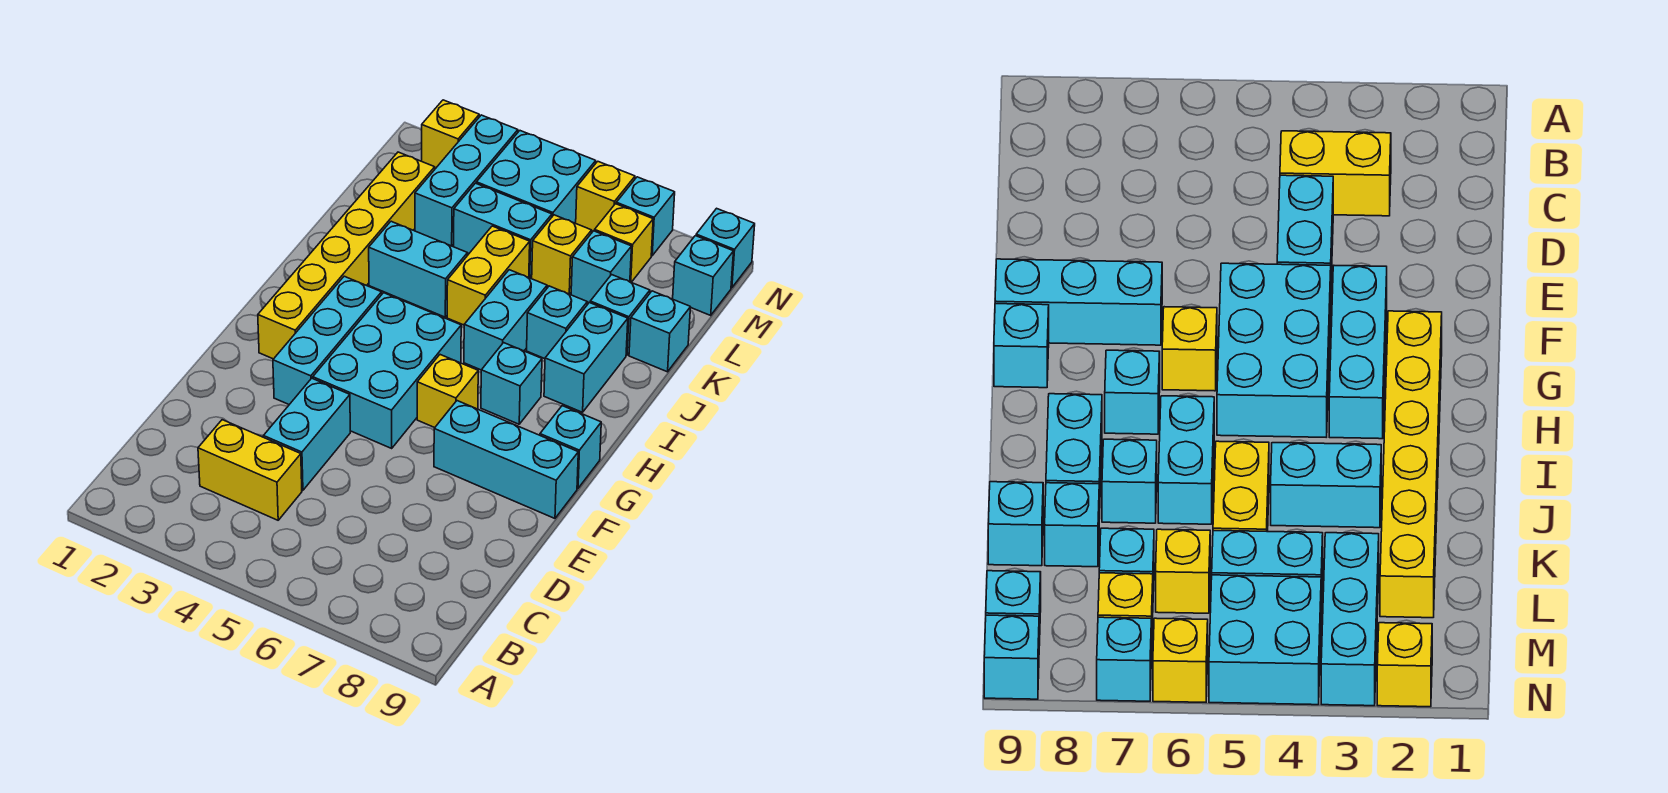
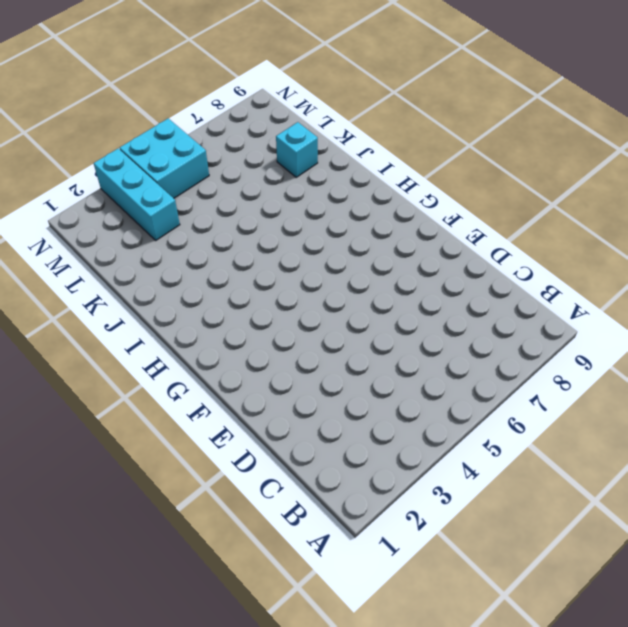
none -> yellow 1x2 brick [198,420,302,520]
none -> cyan 1x2 brick [263,378,350,490]
none -> cyan 1x3 brick [273,276,382,405]

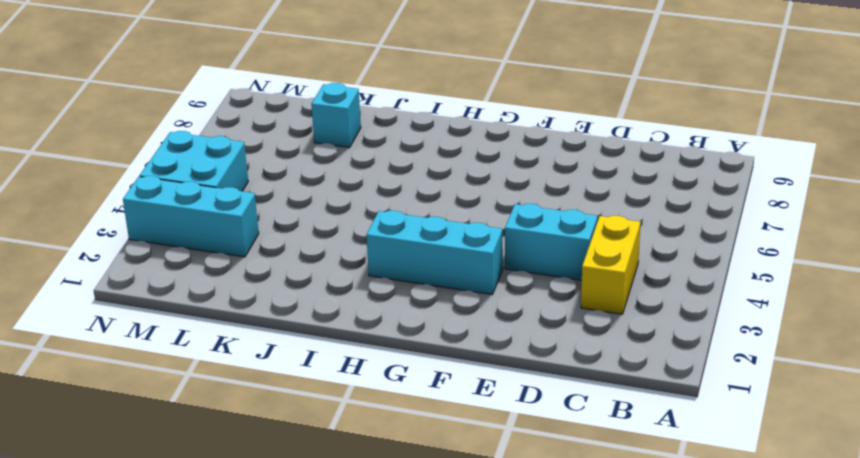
none -> cyan 2x3 brick [313,293,461,448]
none -> cyan 1x3 brick [434,401,578,518]
none -> yellow 1x6 brick [258,152,435,359]

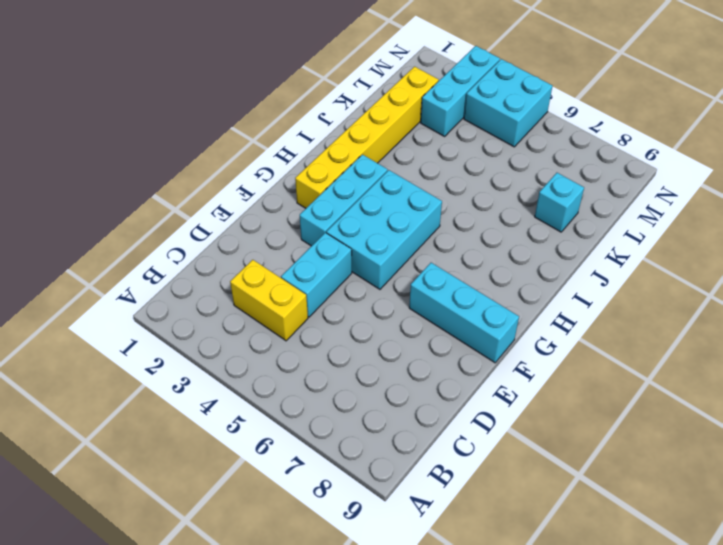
none -> yellow 1x1 brick [417,355,478,428]
none -> cyan 1x1 brick [540,406,601,488]
none -> cyan 1x1 brick [481,343,542,424]

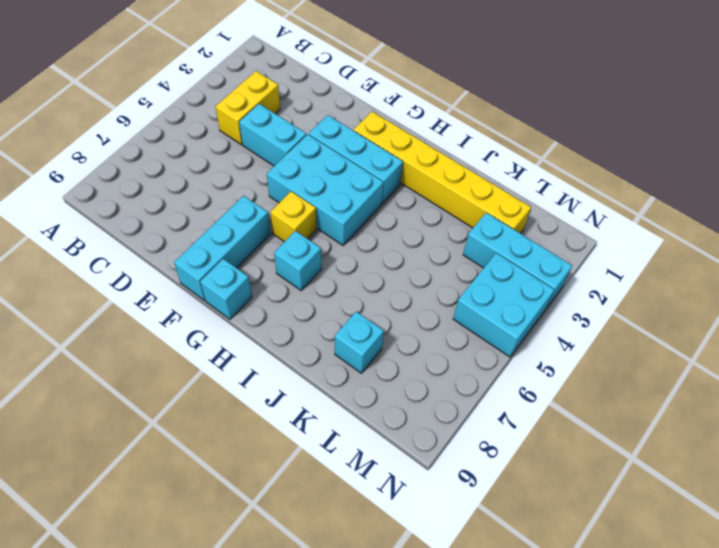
none -> cyan 1x2 brick [464,270,547,370]
none -> cyan 1x2 brick [544,303,628,412]
none -> cyan 1x2 brick [369,221,467,317]

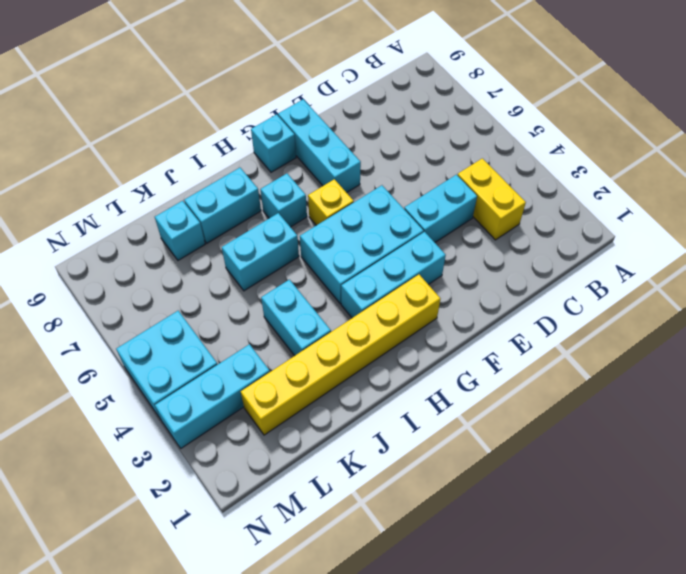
none -> yellow 1x2 brick [447,226,530,325]
none -> cyan 1x1 brick [527,286,587,359]
none -> cyan 1x1 brick [629,291,691,372]

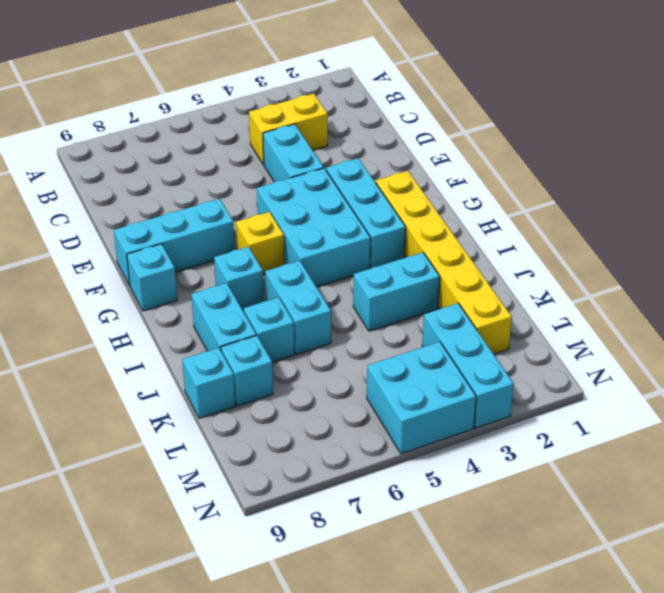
none -> yellow 1x2 brick [447,226,530,325]
none -> cyan 1x2 brick [454,183,552,278]
none -> yellow 1x1 brick [532,215,592,294]

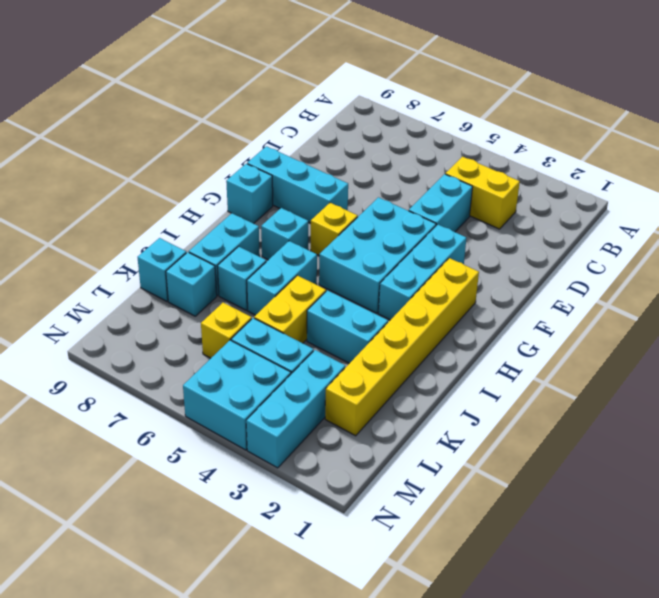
none -> cyan 1x1 brick [571,231,632,303]
none -> yellow 1x1 brick [595,204,653,282]
none -> cyan 1x1 brick [673,236,734,315]

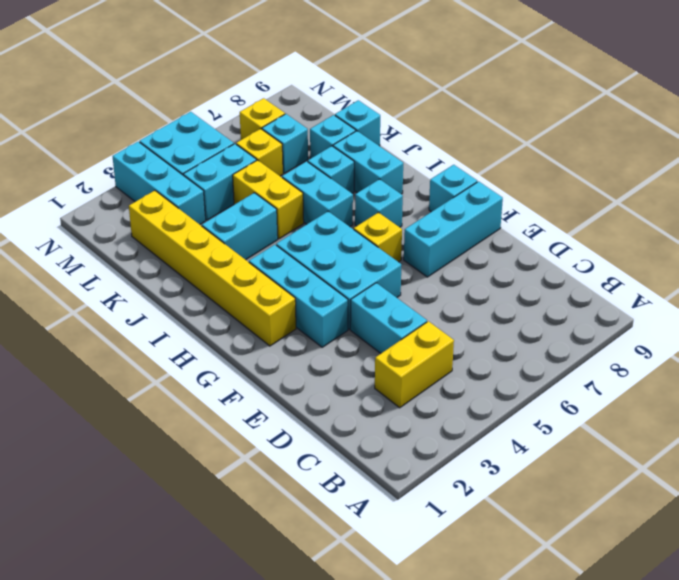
none -> cyan 1x1 brick [673,236,734,315]
none -> yellow 1x1 brick [422,100,479,169]
none -> yellow 1x1 brick [576,161,635,232]

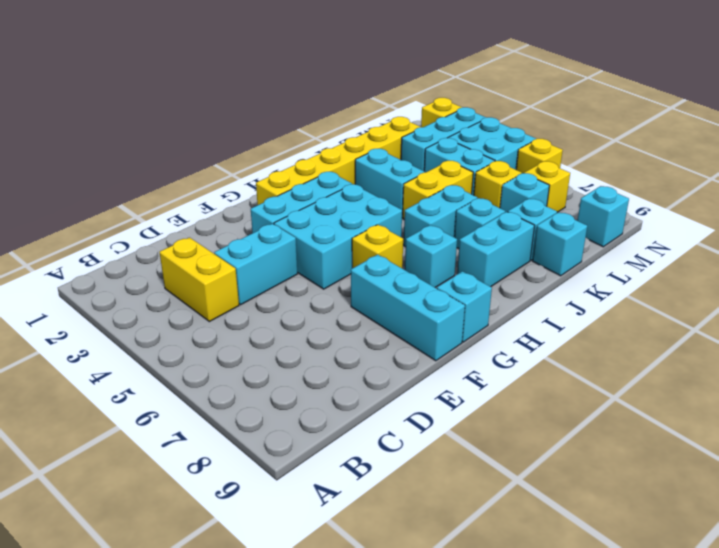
none -> cyan 1x1 brick [616,177,675,256]
none -> cyan 1x1 brick [696,208,755,288]

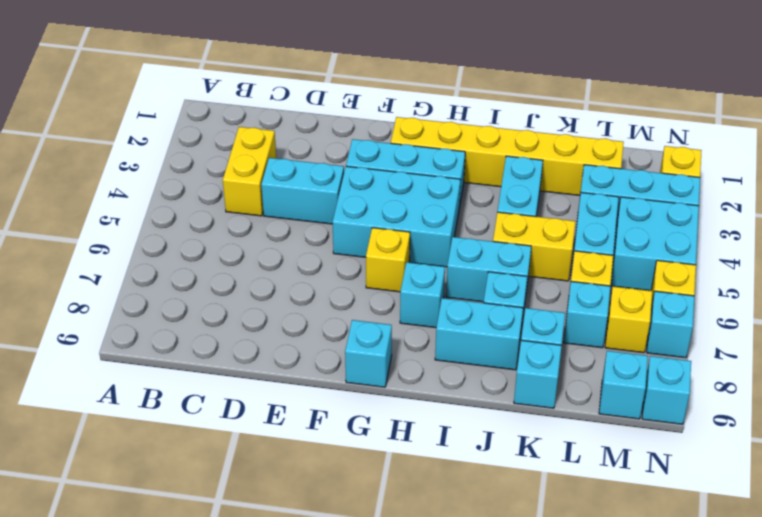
none -> cyan 1x3 brick [434,401,578,518]

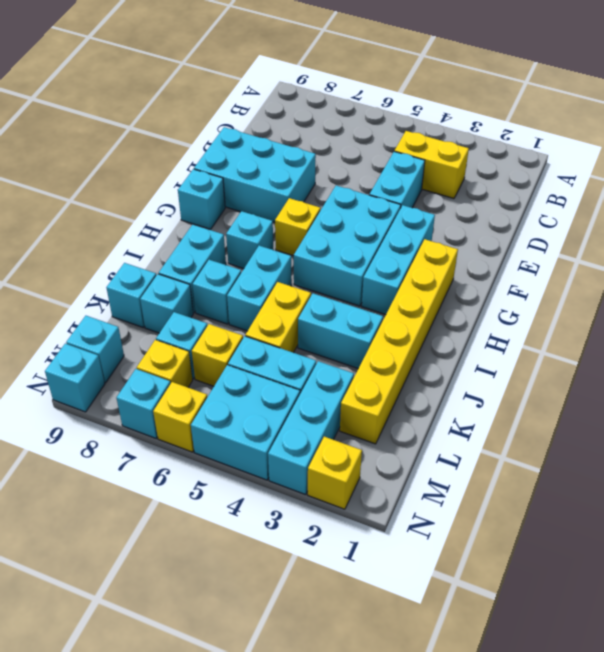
cyan 2x3 brick [194,127,316,222] -> cyan 1x3 brick [434,401,578,518]

